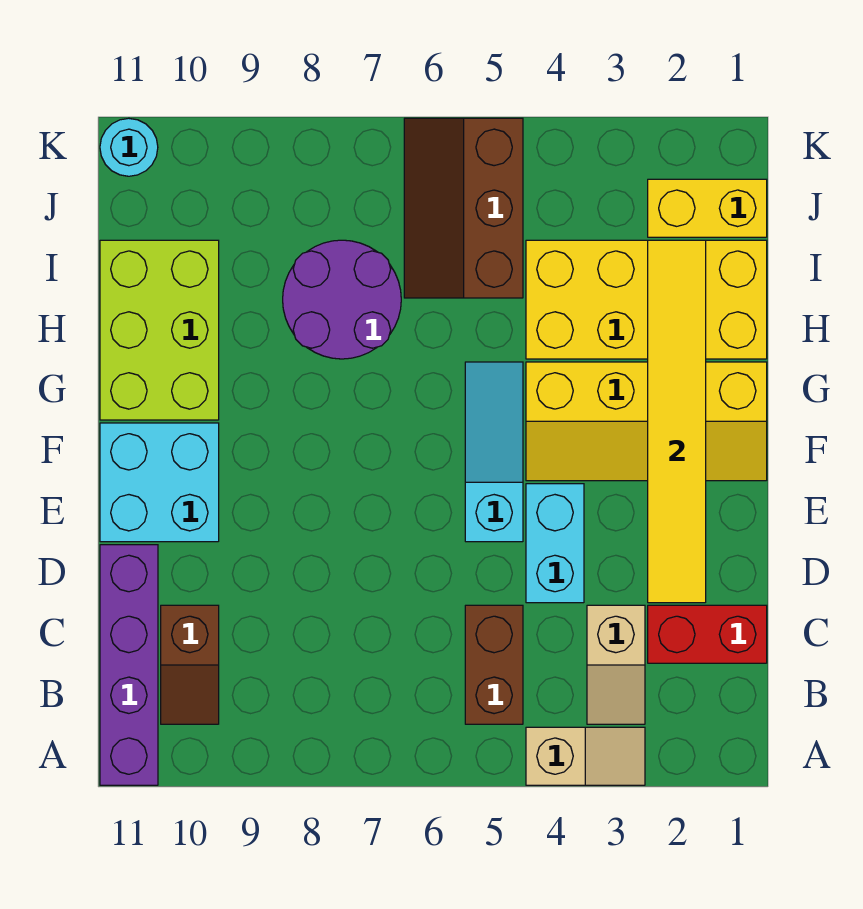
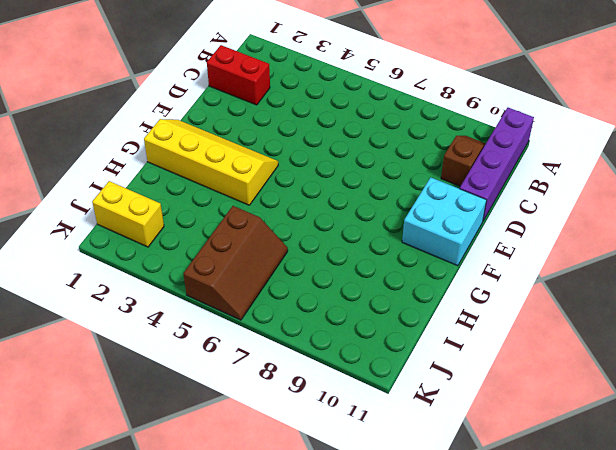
none -> tan 1x2 slope [526,727,645,785]
none -> tan 1x2 slope [587,605,645,724]
none -> brown 1x2 brick [465,605,523,724]

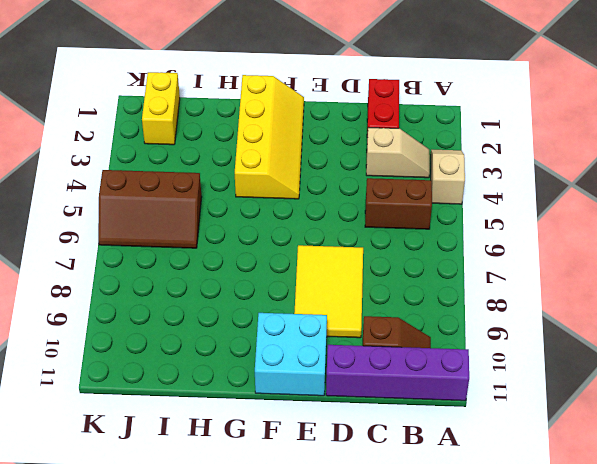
yellow 2x3 tile [294,245,363,338] -> none
none -> cyan 1x2 brick [526,484,584,603]
none -> cyan 1x3 slope [465,362,523,542]
none -> lime 2x3 brick [100,240,219,420]

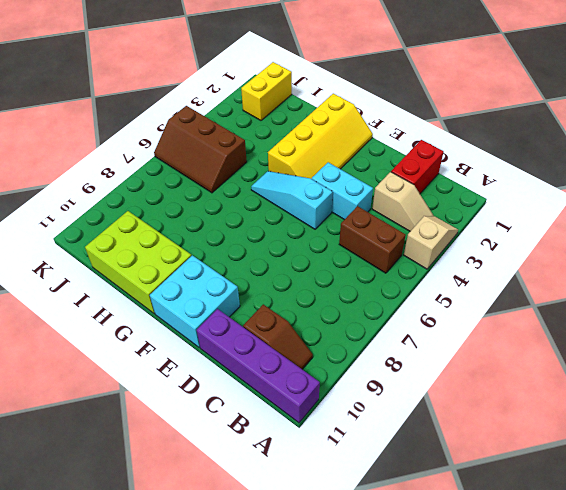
none -> yellow 2x4 brick [526,240,767,359]
none -> purple 2x2 round brick [283,240,401,359]
none -> cyan 1x1 round brick [100,118,158,176]

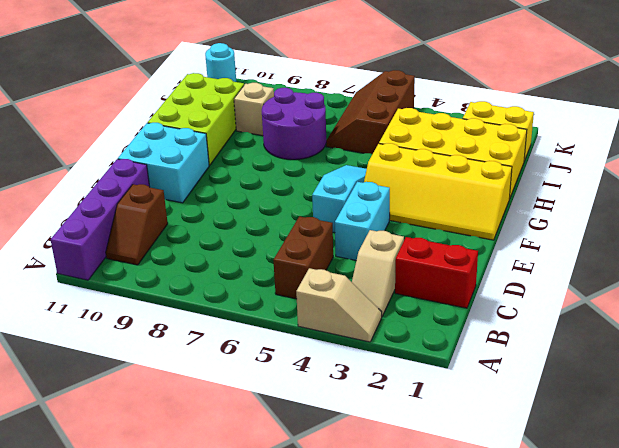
tan 1x1 brick [234,83,274,136] -> none
none -> yellow 1x6 tile [648,240,706,603]

